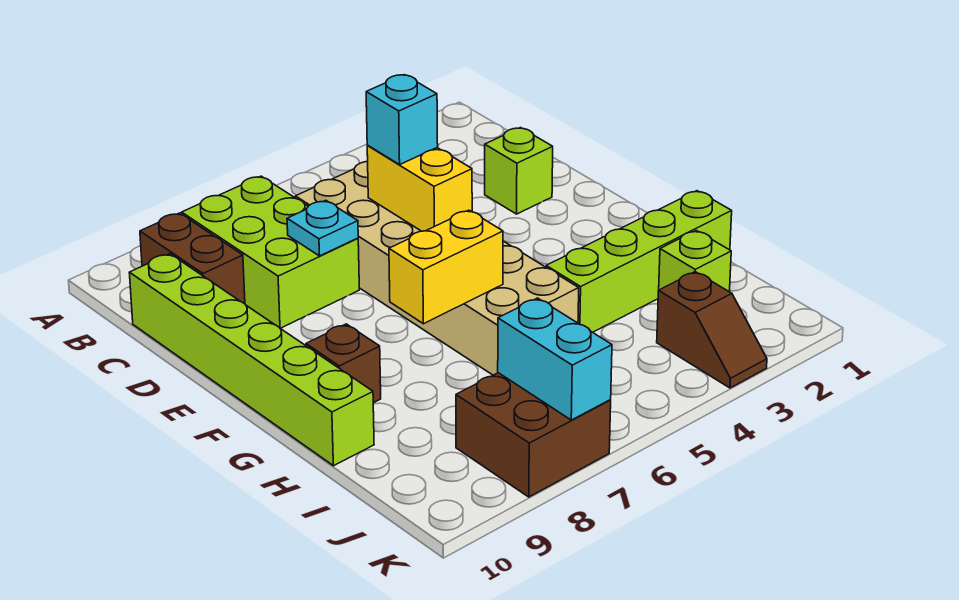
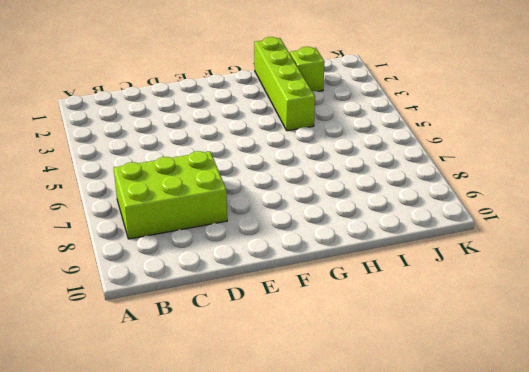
none -> brown 1x2 brick [140,213,245,304]
none -> tan 2x6 brick [295,162,579,375]
none -> lime 1x6 brick [129,254,374,466]

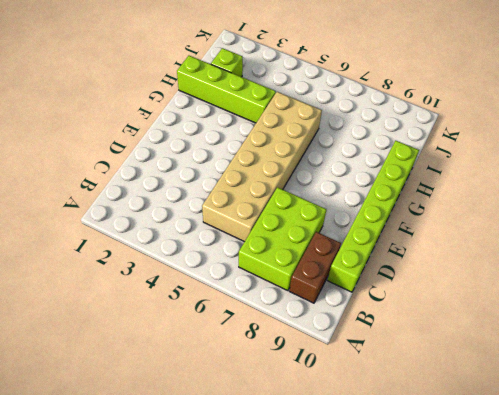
none -> lime 1x1 brick [485,128,553,214]
none -> brown 1x1 brick [306,324,381,403]
none -> brown 1x2 slope [657,272,767,388]

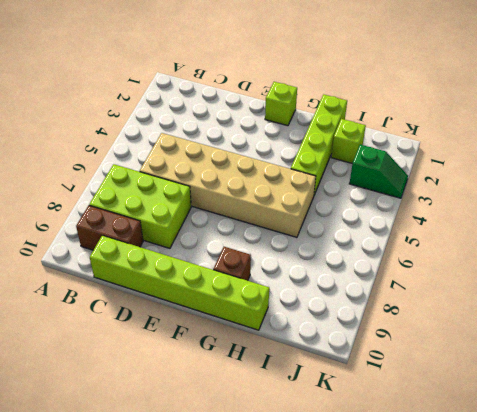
lime 1x1 brick [265,82,297,126] -> lime 1x1 brick moved to [485,128,553,214]
green 1x2 slope [349,145,408,198] -> brown 1x2 slope [657,272,767,388]
none -> brown 2x2 brick [456,373,611,497]
none -> yellow 1x2 brick [367,146,472,231]
none -> cyan 1x1 plate [287,201,358,256]

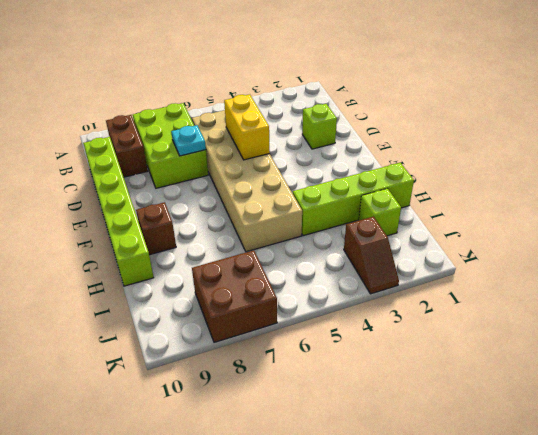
none -> yellow 1x2 brick [389,210,503,324]
none -> cyan 1x2 brick [498,298,612,420]
none -> cyan 1x1 brick [366,75,438,165]

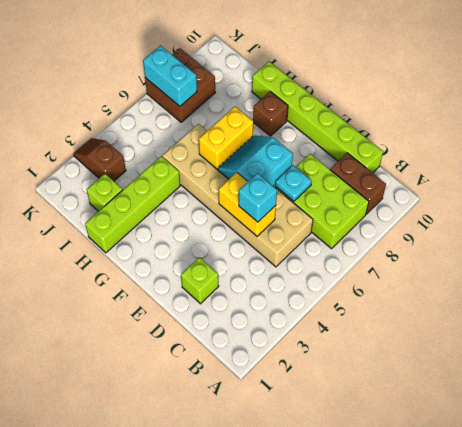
cyan 2x2 slope [218,135,293,186] -> none

